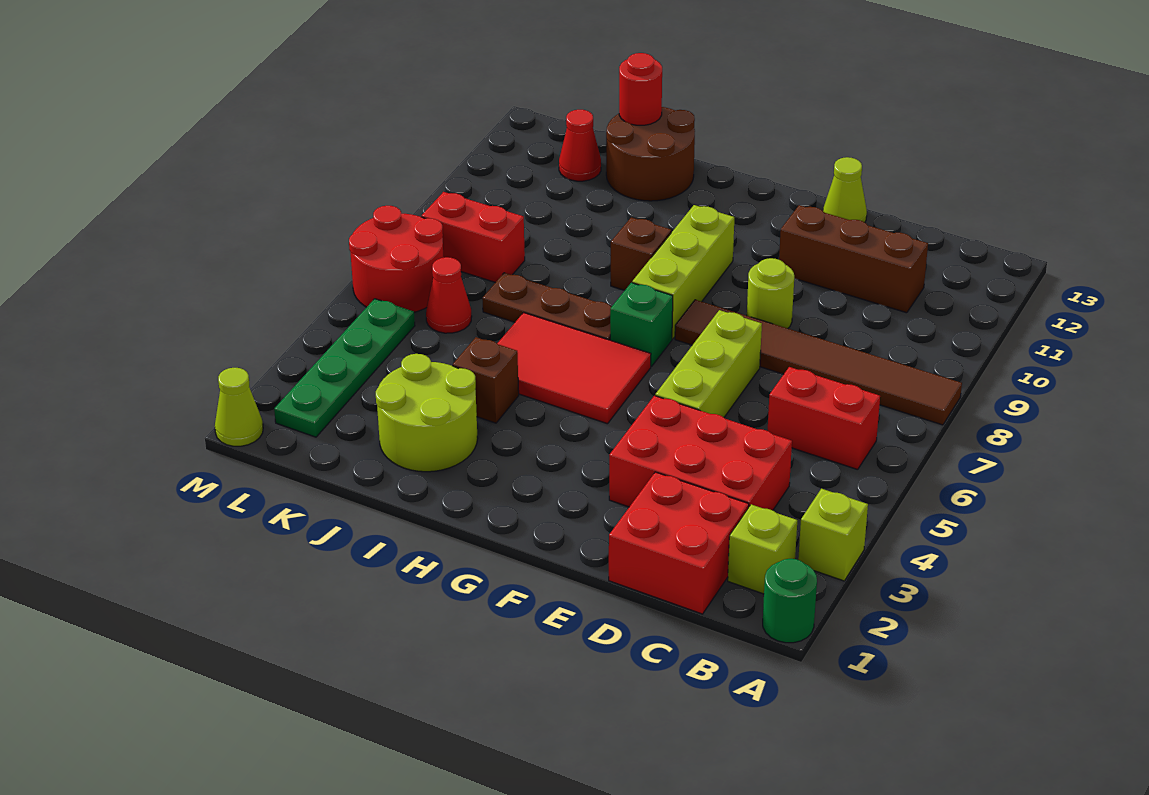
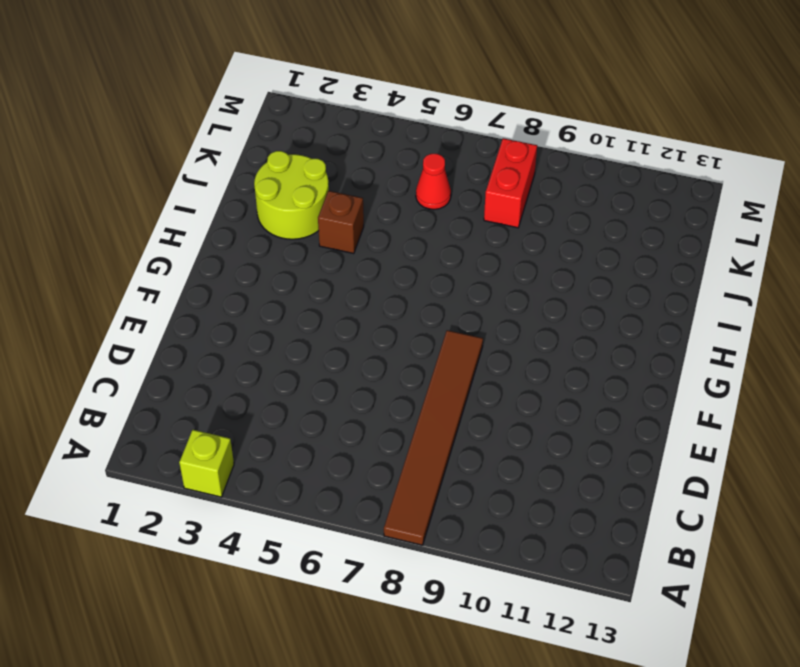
none -> green 1x1 round brick [763,559,817,643]
none -> lime 1x1 brick [728,505,797,594]
none -> red 1x2 brick [768,367,880,470]

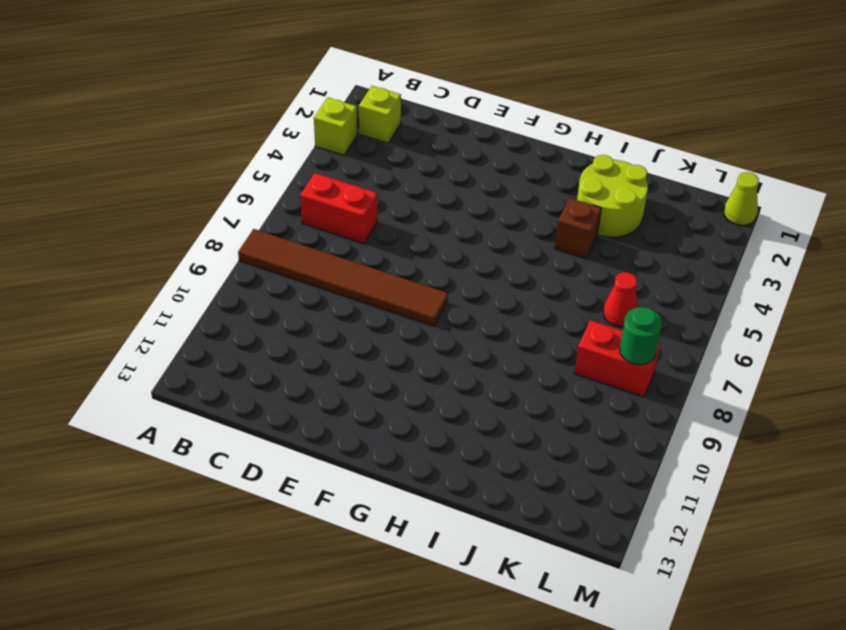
green 1x1 round brick [620,307,662,365] -> green 1x1 round brick moved to [763,559,817,643]
none -> red 2x2 brick [609,472,749,614]
none -> red 2x3 brick [609,396,792,510]
none -> brown 1x3 brick [779,205,928,313]

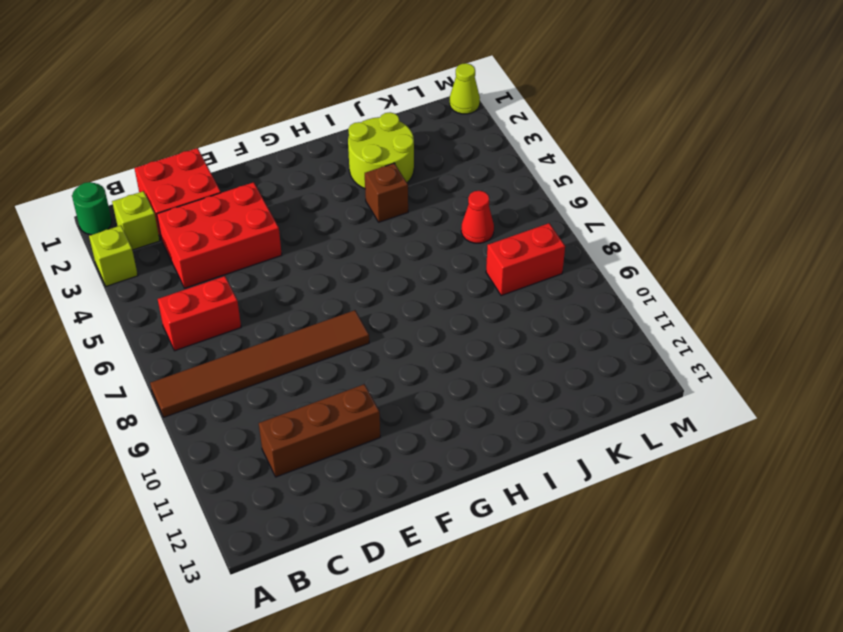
none -> lime 1x3 brick [655,310,762,417]
none -> lime 1x1 round brick [747,258,794,328]
none -> lime 1x1 cone [823,157,867,222]

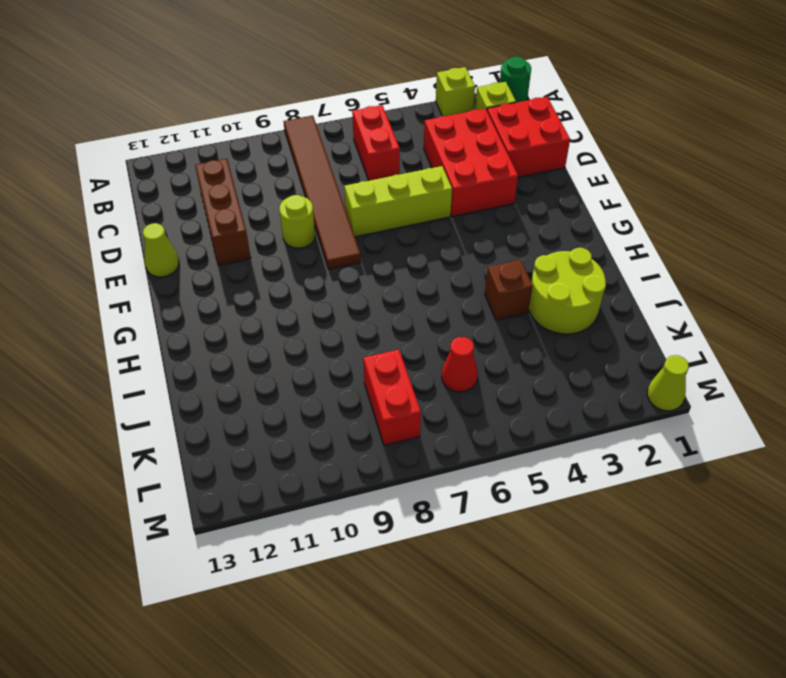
none -> red 2x3 tile [497,313,651,424]
none -> green 1x1 brick [610,283,673,366]
none -> lime 1x3 brick [632,205,734,339]

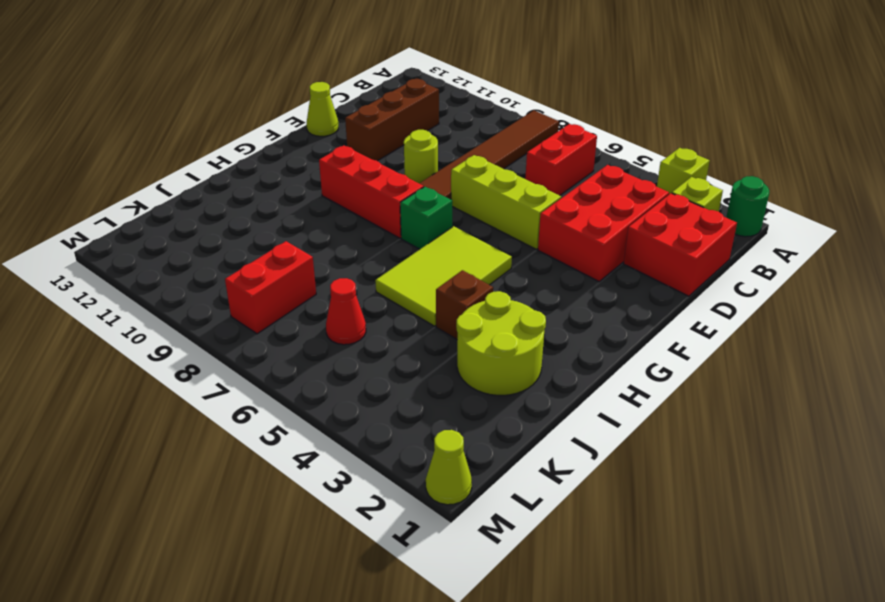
lime 2x3 tile [375,226,512,326] -> red 2x3 tile [497,313,651,424]
red 1x3 brick [319,145,424,238] -> lime 1x3 brick [632,205,734,339]
none -> brown 1x3 plate [482,273,611,340]
none -> brown 1x1 brick [611,217,671,290]
none -> brown 2x2 round brick [606,107,695,201]

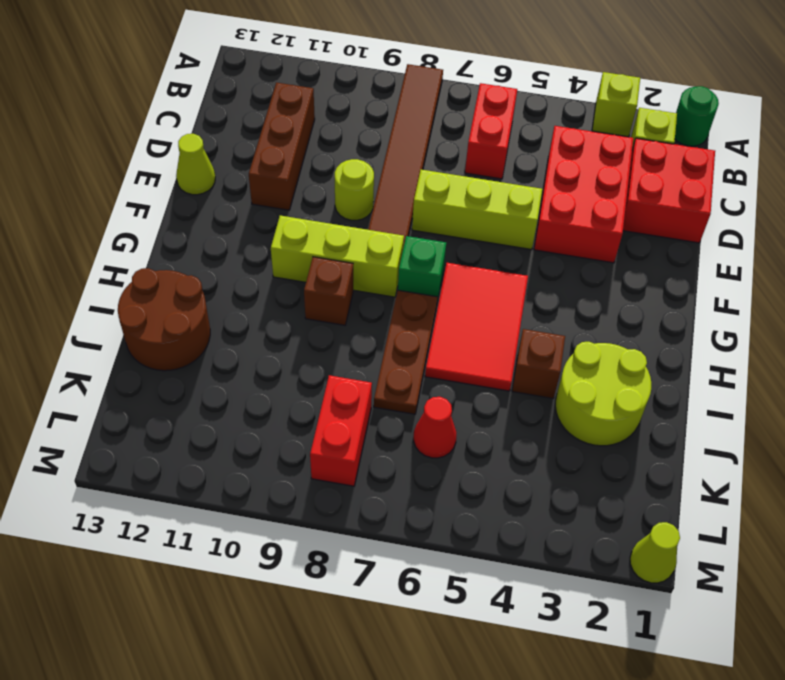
none -> red 1x1 cone [559,110,601,181]
none -> green 1x4 plate [274,299,415,437]
none -> red 2x2 round brick [349,206,444,312]

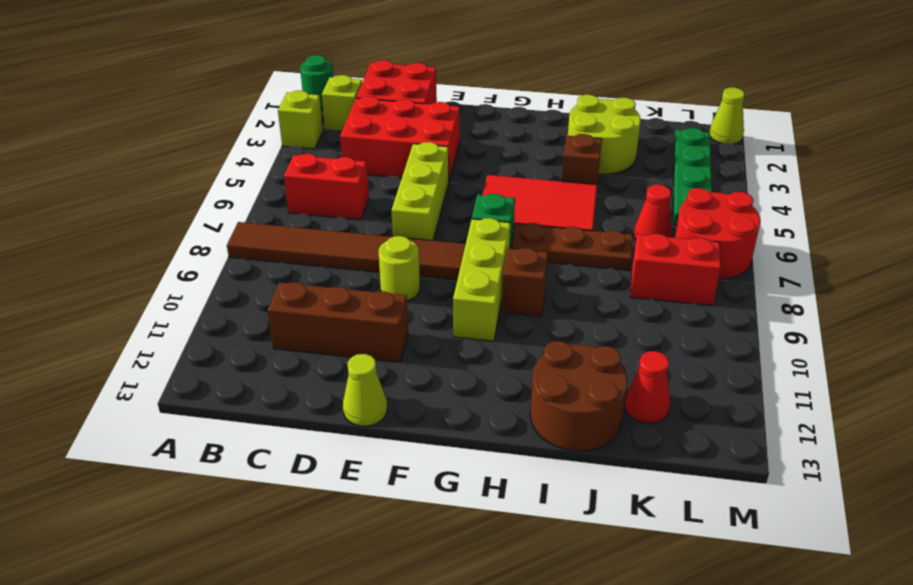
none -> red 1x1 round brick [619,53,662,125]

